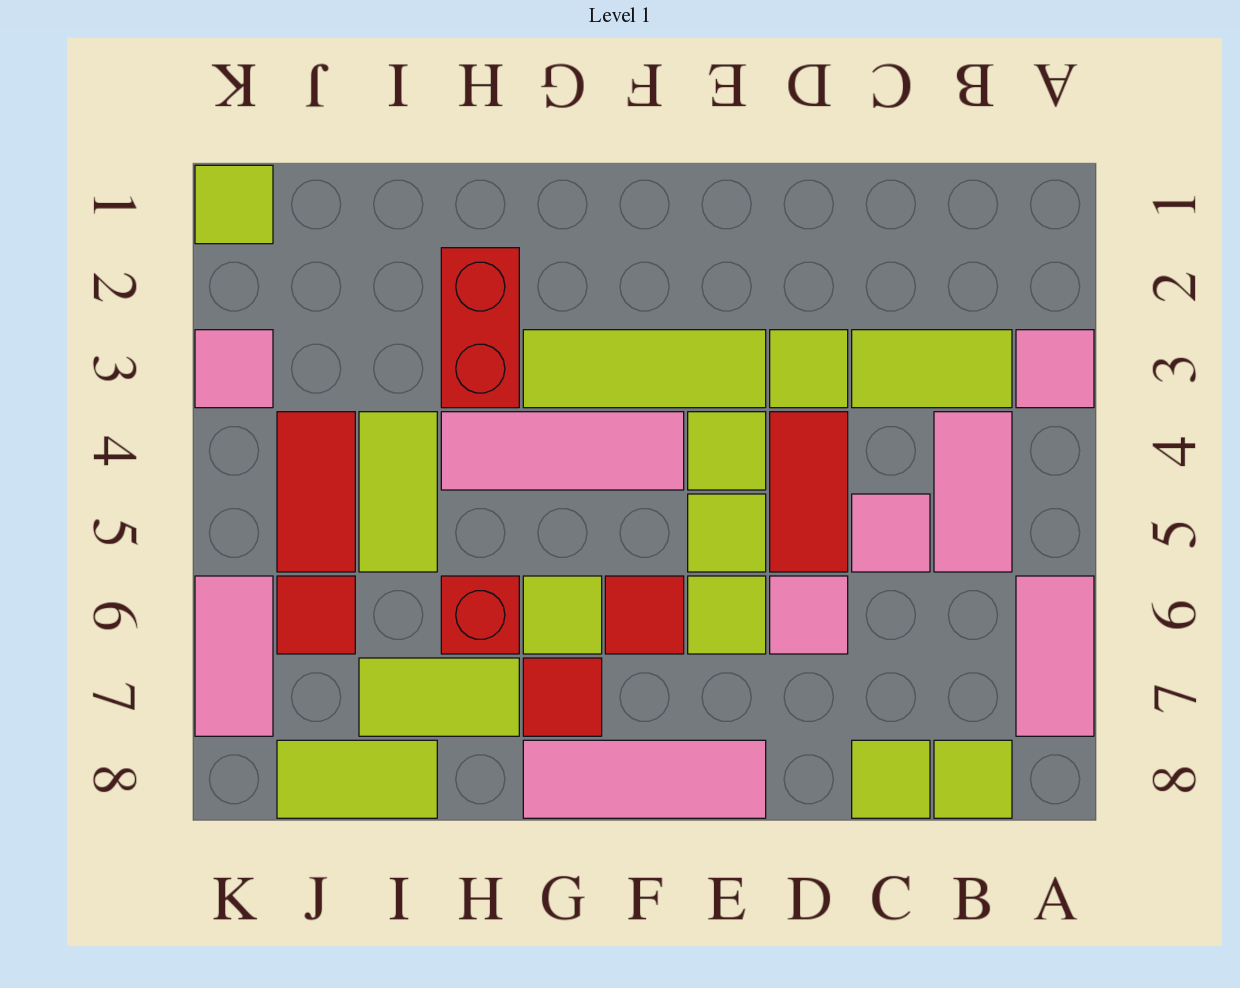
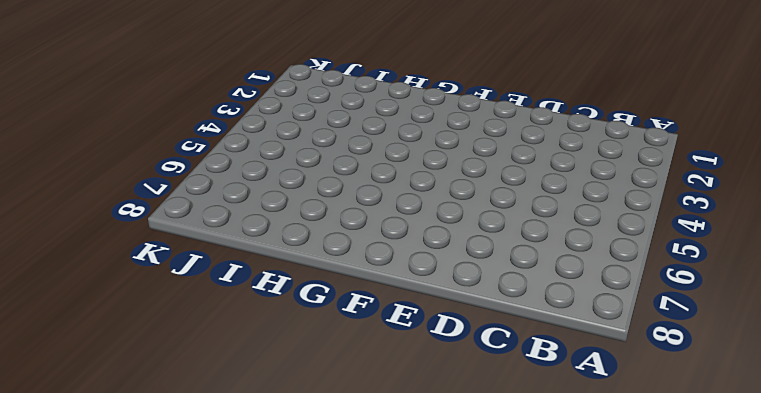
none -> pink 1x1 tile [1016,330,1094,408]
none -> pink 1x2 tile [1016,576,1094,736]
none -> lime 1x2 tile [852,330,1012,408]

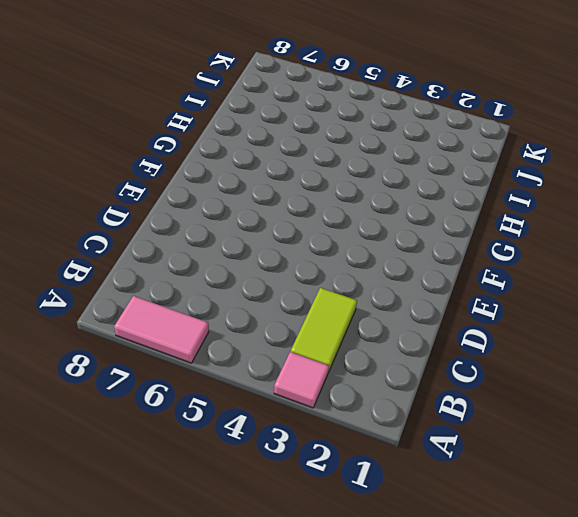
none -> pink 1x2 tile [934,412,1012,572]
none -> lime 1x1 tile [934,740,1012,818]
none -> pink 1x1 tile [852,494,930,572]

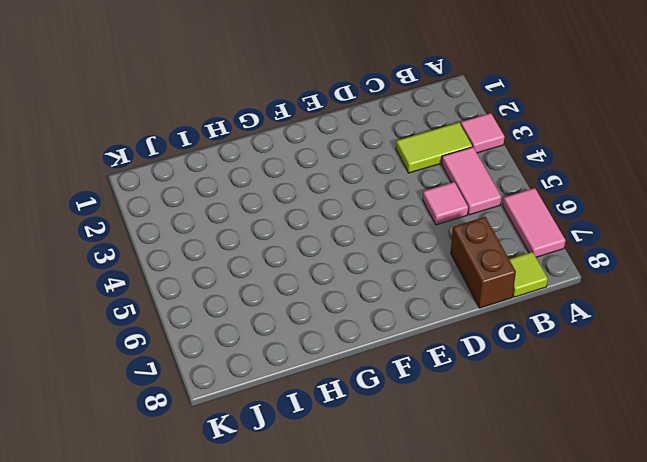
brown 1x2 brick [451,217,516,308] -> lime 1x1 tile [852,740,930,818]
none -> lime 1x1 tile [770,330,848,408]
none -> red 1x2 tile [770,412,848,572]
none -> pink 1x1 tile [770,576,848,654]

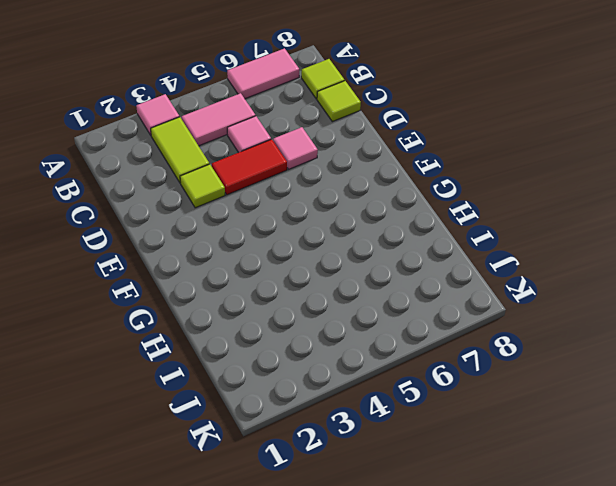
none -> lime 1x3 tile [523,330,766,408]
none -> lime 1x1 tile [688,412,766,490]
none -> lime 1x1 tile [688,494,766,572]

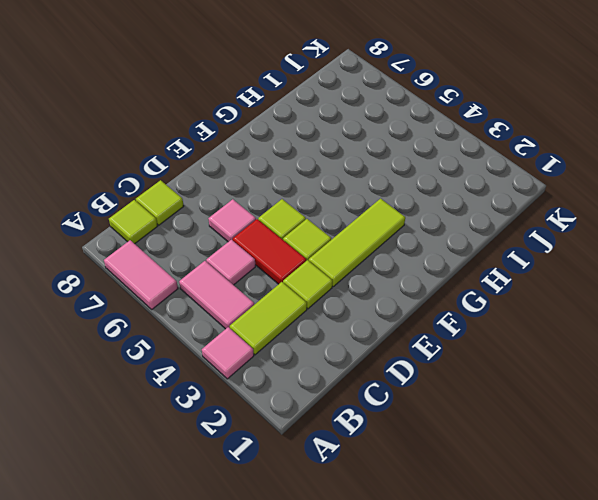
none -> lime 1x1 tile [688,576,766,654]
none -> pink 1x3 tile [523,740,766,818]
none -> pink 1x3 tile [441,412,684,490]

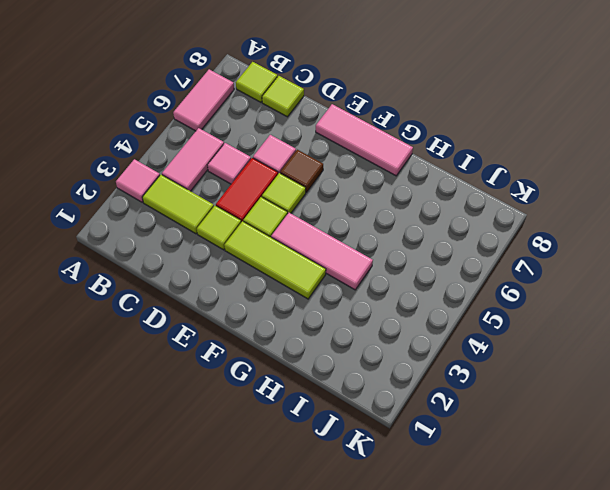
brown 1x1 tile [280,150,323,192] -> lime 1x1 tile [688,576,766,654]
none -> red 1x1 tile [605,576,684,654]
none -> lime 1x1 tile [523,576,602,654]
none -> red 1x1 tile [523,658,602,736]

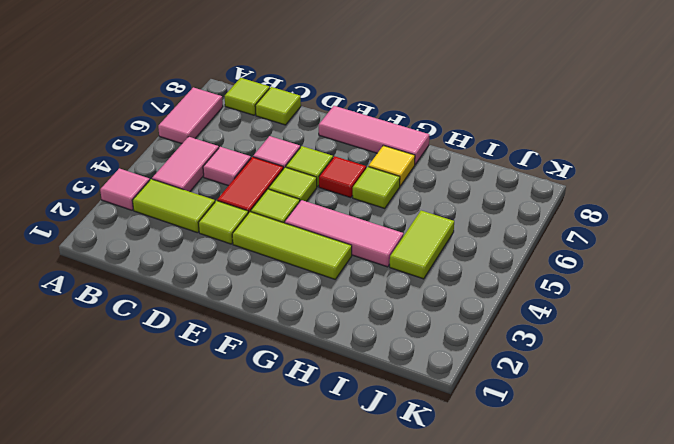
yellow 1x1 tile [369,145,415,186] -> red 1x1 tile [523,658,602,736]
none -> red 1x2 brick [441,248,519,408]
none -> red 1x1 brick [441,576,519,654]
none -> lime 1x2 tile [359,658,519,736]

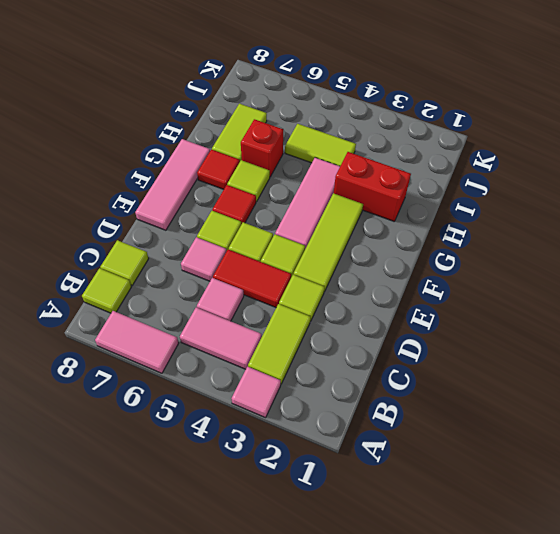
none -> lime 1x2 tile [277,740,437,818]
none -> red 1x2 tile [277,412,355,572]
none -> red 1x1 tile [277,576,355,654]

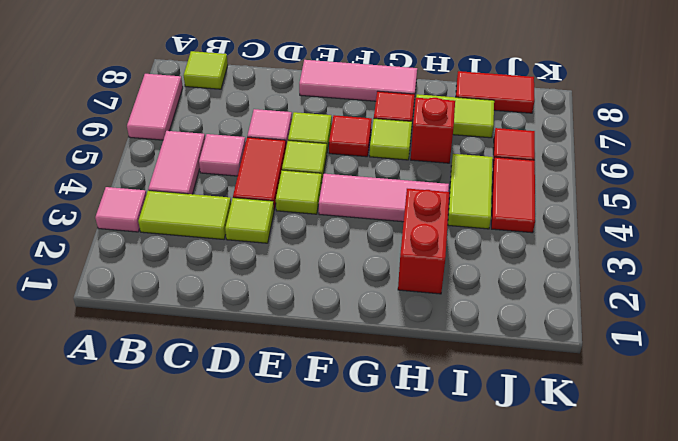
red 1x2 tile [456,71,534,113] -> lime 1x2 tile [277,740,437,818]
none -> lime 1x1 tile [852,740,930,818]
none -> lime 1x3 tile [523,330,766,408]
none -> lime 1x1 tile [195,165,273,244]

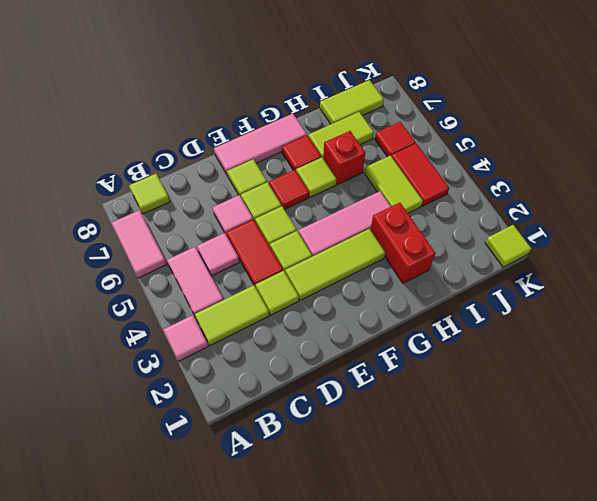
lime 1x1 tile [227,159,267,196] -> lime 1x1 tile moved to [852,740,930,818]
none -> pink 1x1 tile [195,330,273,408]
none -> pink 1x2 tile [195,576,273,736]

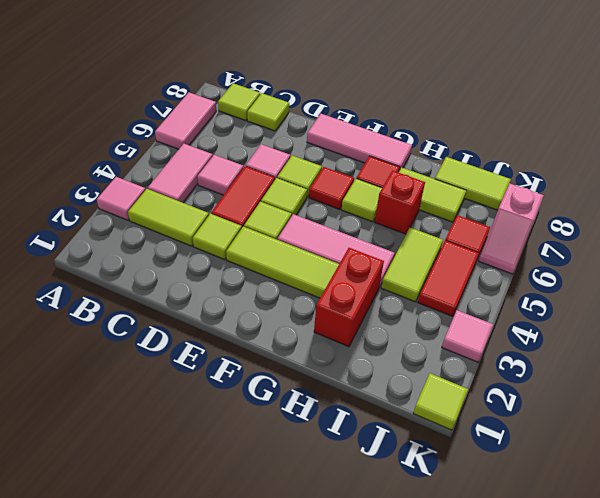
pink 1x2 slope [479,183,544,274] -> pink 1x2 tile [195,576,273,736]

